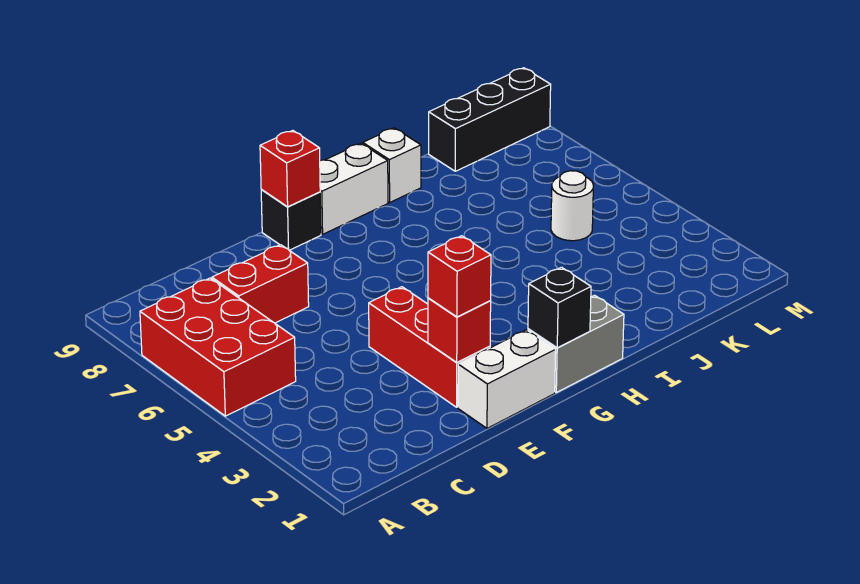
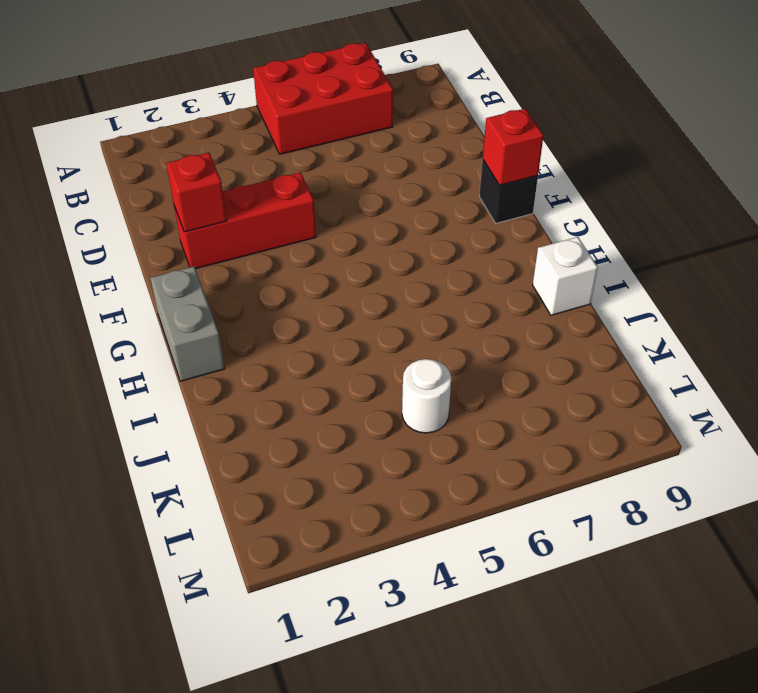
none -> red 1x2 brick [212,245,309,323]
none -> white 1x2 brick [458,330,556,428]
none -> white 1x2 brick [320,143,388,234]

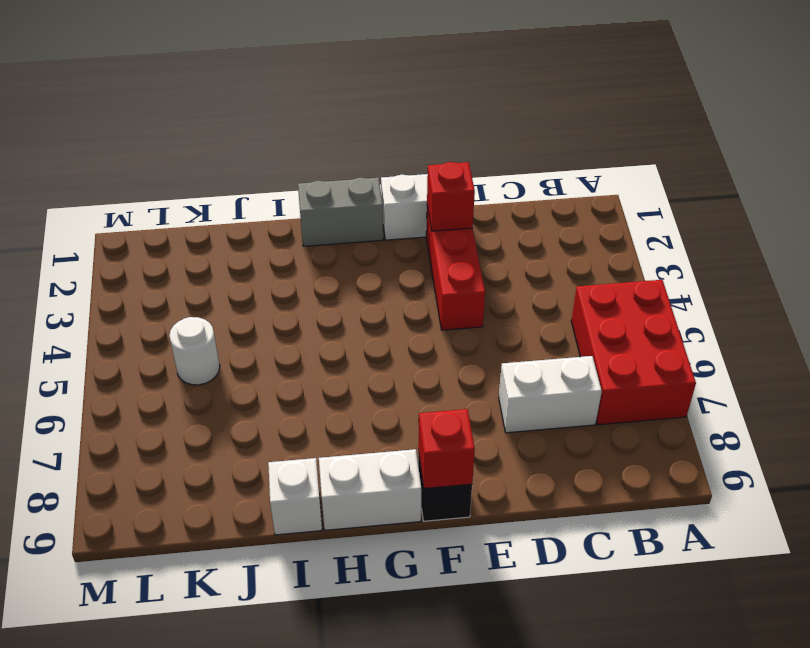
white 1x2 brick [499,356,602,433] -> red 1x2 brick [212,245,309,323]
none -> black 1x3 brick [429,68,551,171]
none -> black 1x1 brick [528,267,591,348]
none -> red 1x1 brick [428,236,491,317]

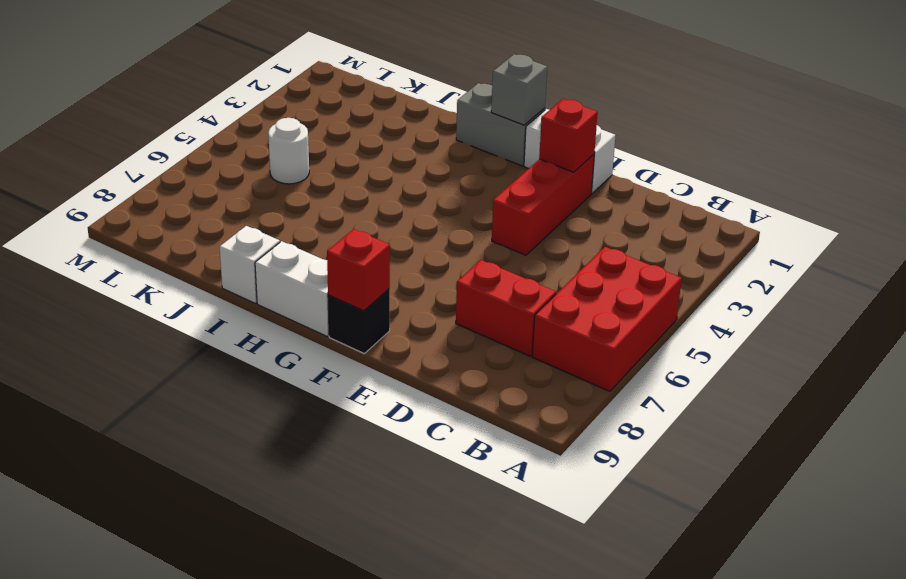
grey 1x1 brick [491,54,547,125] -> black 1x1 brick [528,267,591,348]
none -> black 1x3 brick [429,68,551,171]
none -> red 1x1 brick [428,236,491,317]

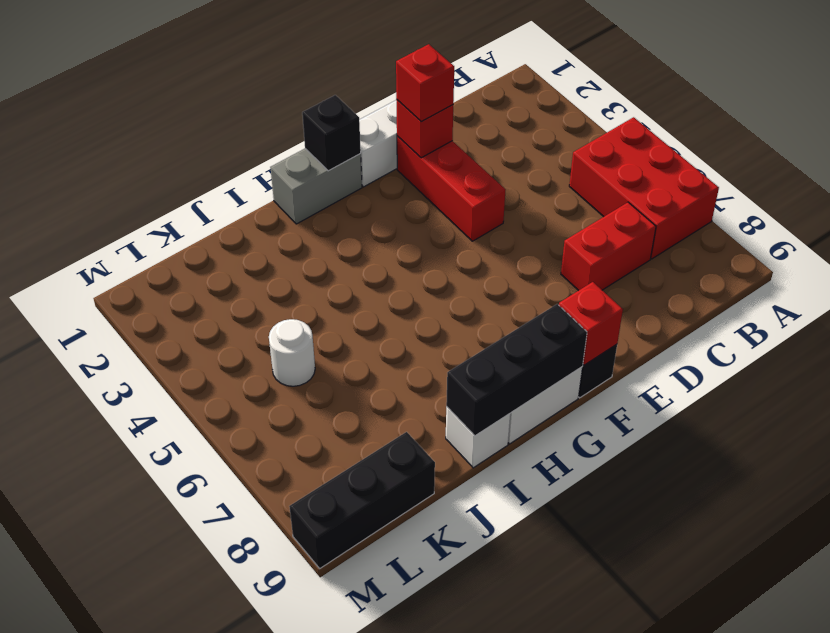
black 1x3 brick [446,304,587,436] -> none

